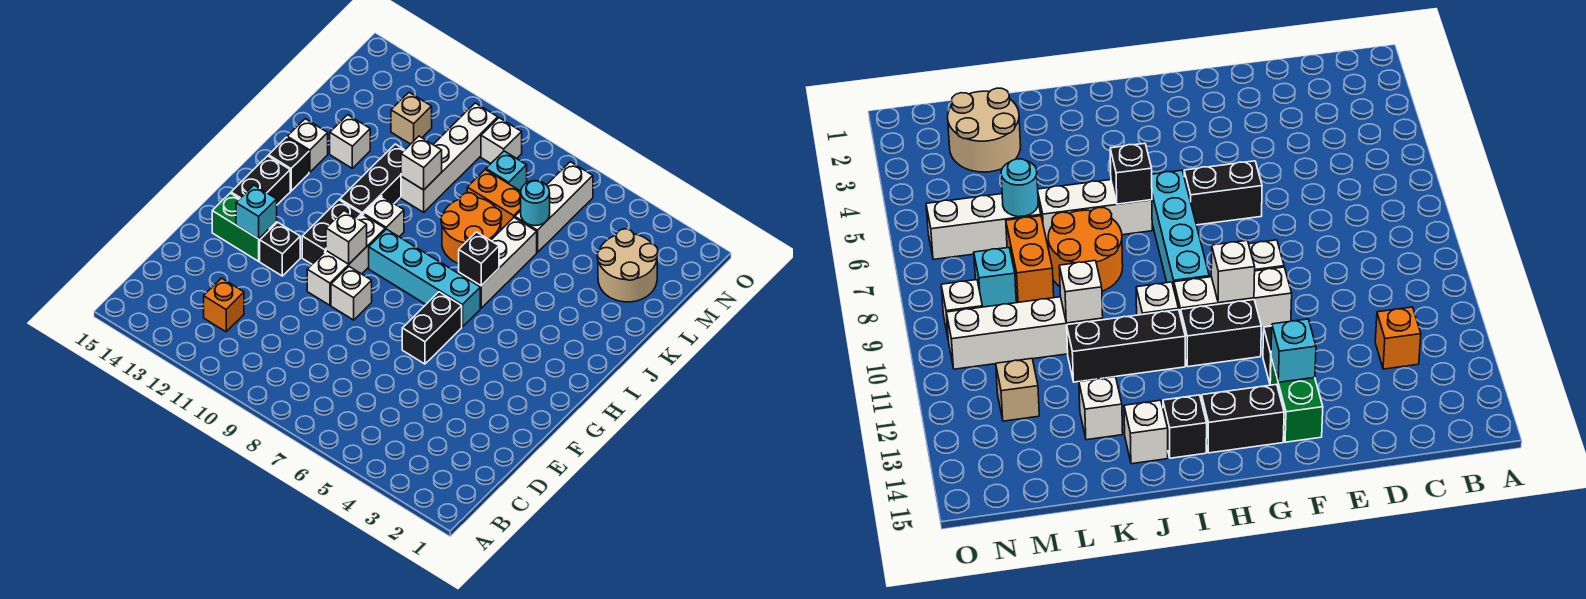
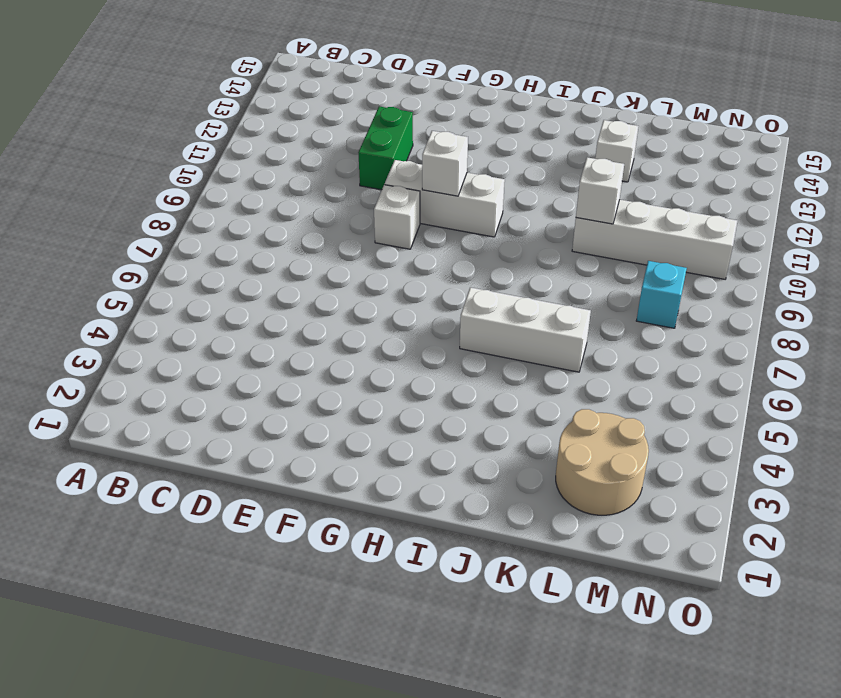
green 1x2 brick [358,106,413,190] -> green 1x2 brick moved to [212,193,277,261]
none -> orange 1x1 brick [204,278,244,332]
none -> black 1x2 brick [402,292,462,364]
none -> black 1x1 brick [260,222,300,276]

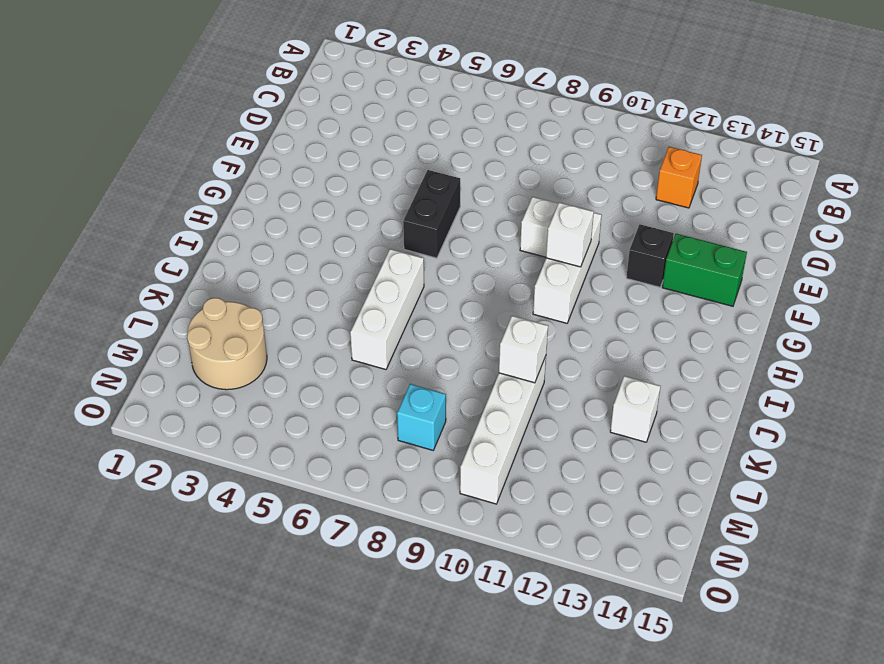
none -> black 1x2 brick [302,200,362,264]
none -> black 1x2 brick [231,156,290,205]
none -> cyan 1x4 brick [369,229,480,327]

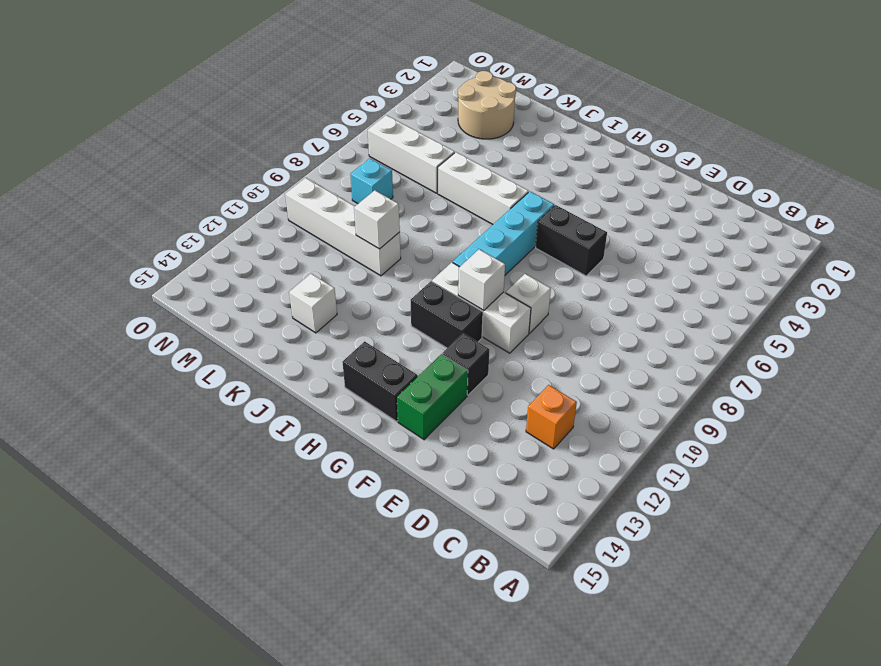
none -> white 1x1 brick [364,196,404,237]
none -> black 1x3 brick [340,144,404,215]
none -> black 1x1 brick [269,137,309,191]

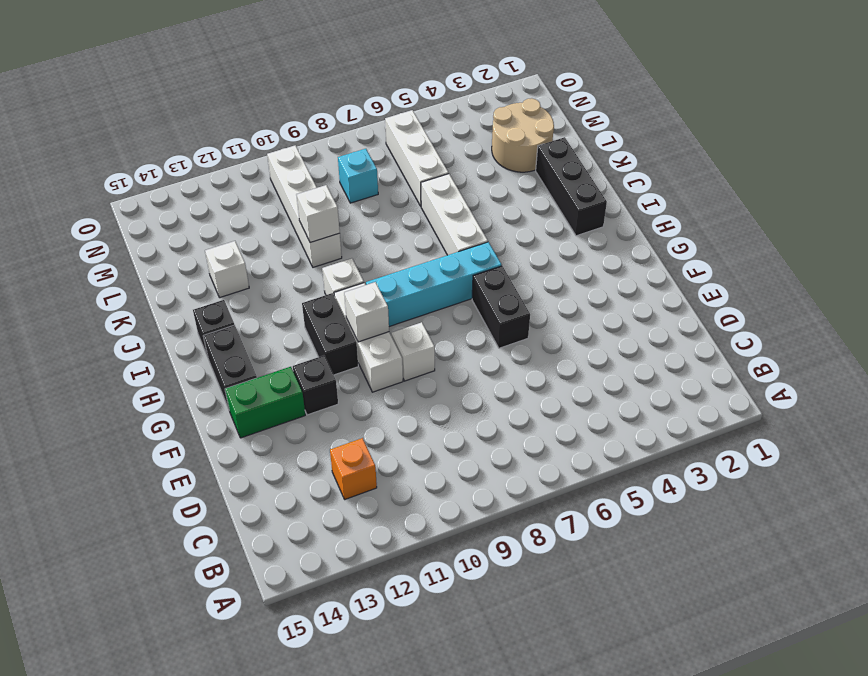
black 1x3 brick [536,137,607,236] -> black 1x3 brick moved to [340,144,404,215]
none -> orange 2x2 round brick [441,193,502,264]
none -> white 1x1 brick [287,119,328,172]
none -> orange 1x2 brick [467,170,521,230]

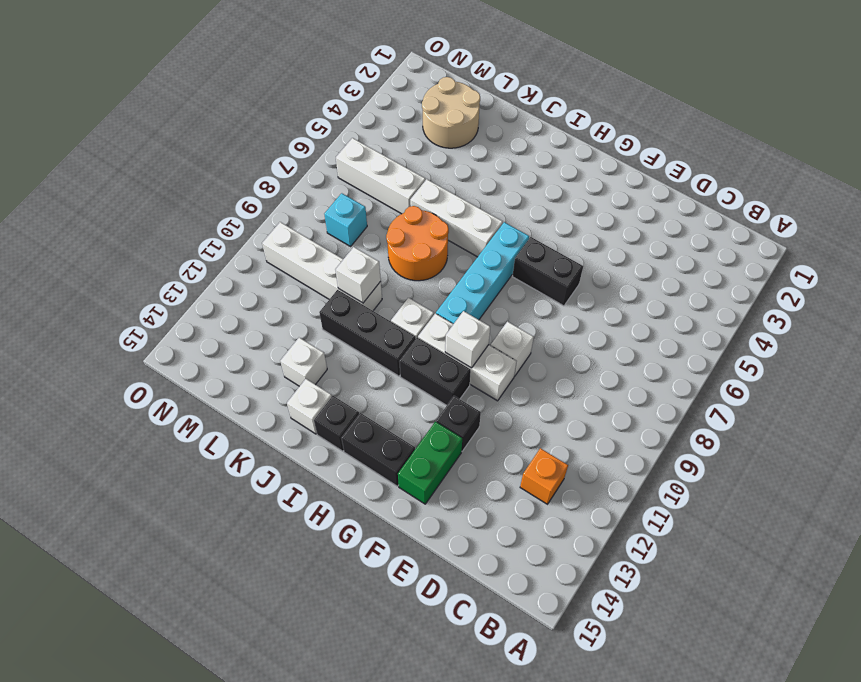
none -> orange 1x2 brick [467,170,521,230]
none -> tan 1x1 brick [391,92,432,144]
none -> white 1x1 brick [481,118,522,163]

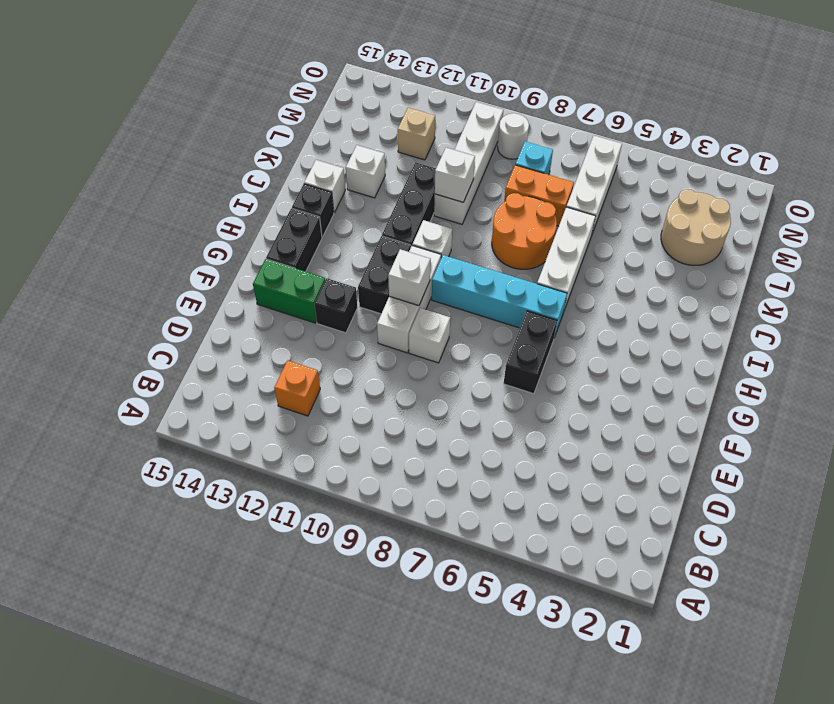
white 1x1 round brick [498,113,529,159] -> white 1x1 brick [481,118,522,163]
none -> cyan 1x1 brick [236,185,277,239]
none -> black 1x1 brick [459,232,499,286]
none -> cyan 1x1 round brick [521,181,550,226]

